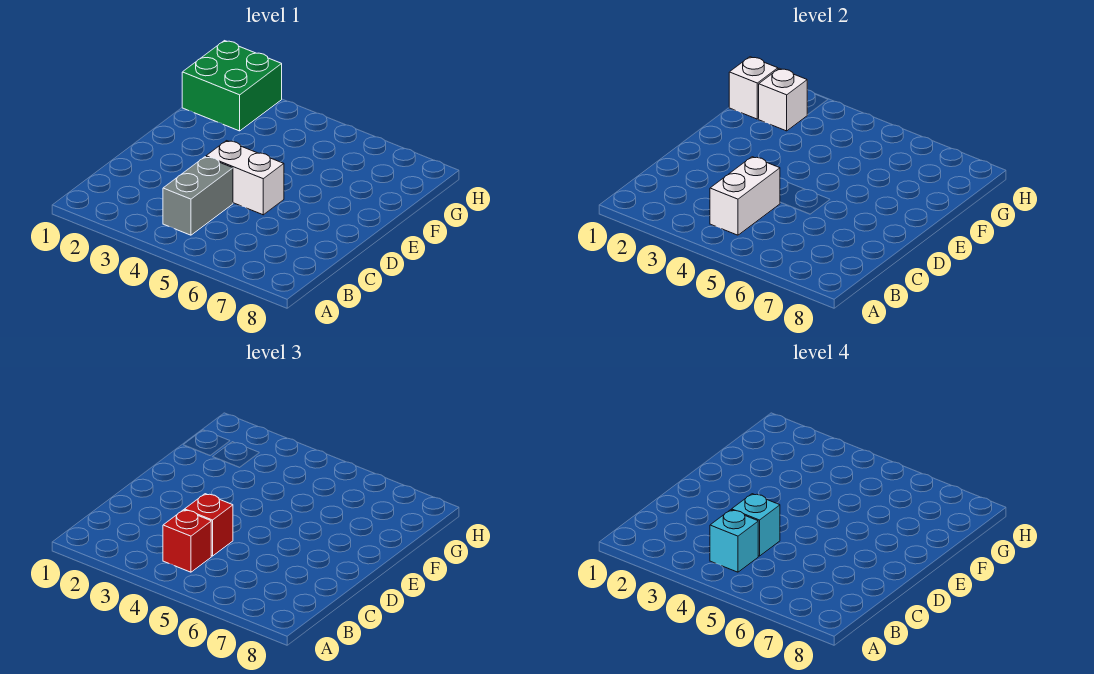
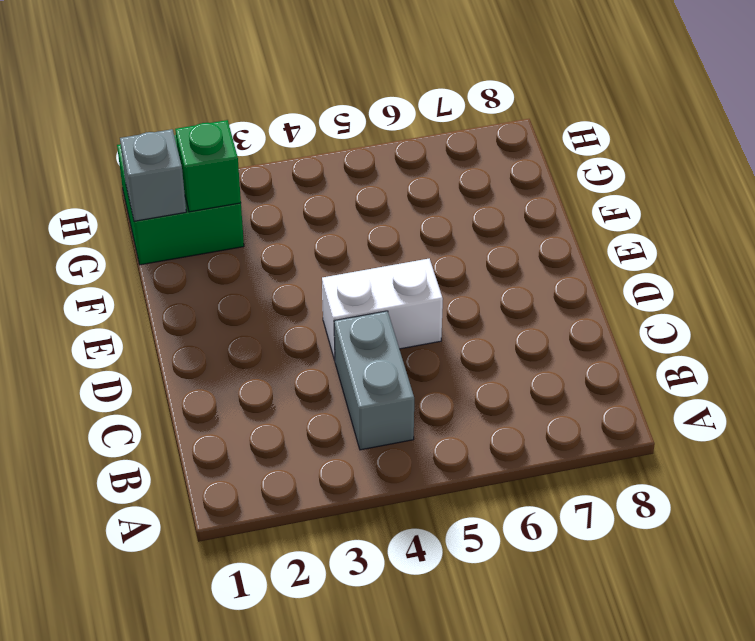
grey 1x1 brick [120,129,186,221] -> white 1x1 brick [729,57,778,119]
green 1x1 brick [175,120,241,212] -> white 1x1 brick [759,68,807,131]
none -> white 1x2 brick [710,157,780,235]
none -> red 1x1 brick [163,510,211,572]

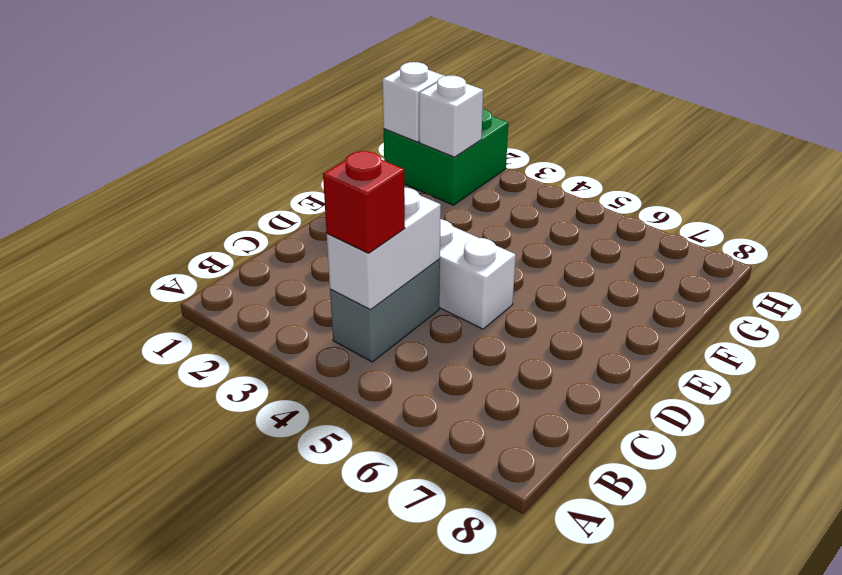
none -> red 1x1 brick [185,494,233,556]
none -> cyan 1x1 brick [710,510,758,572]

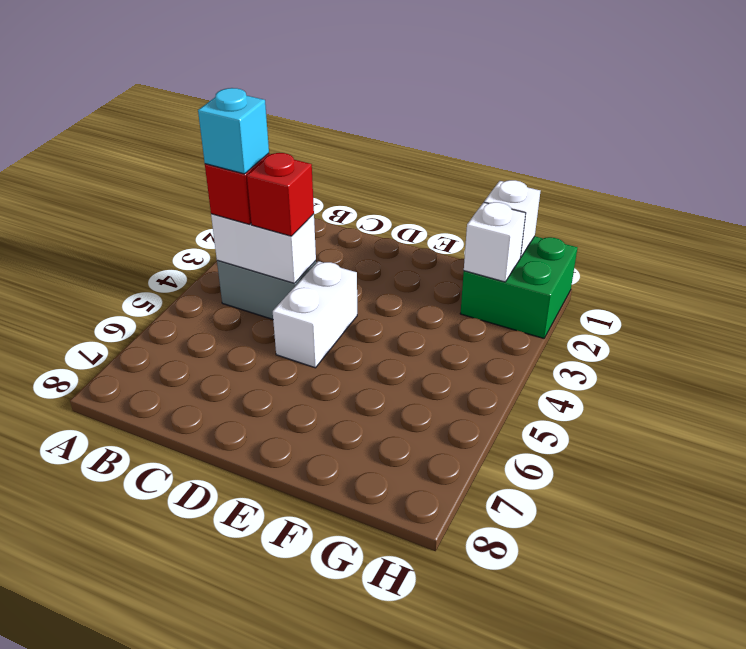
none -> cyan 1x1 brick [732,494,780,556]

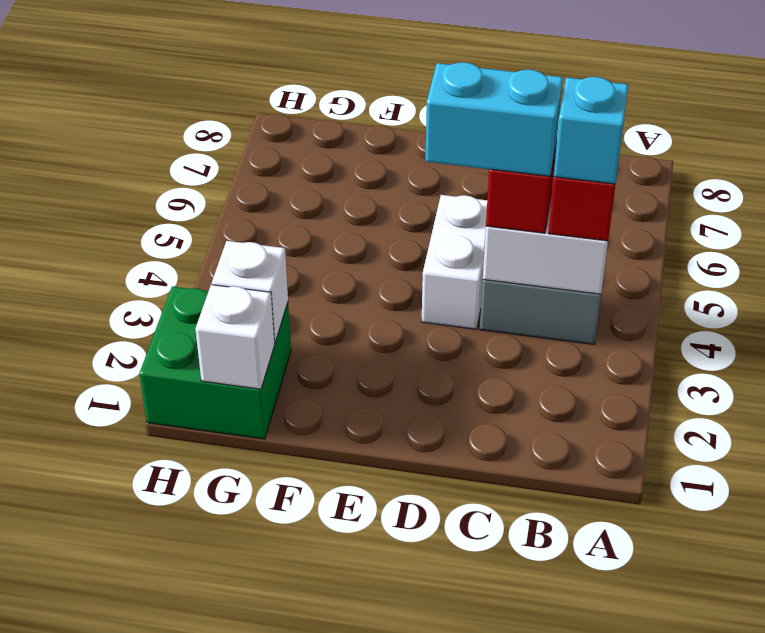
cyan 1x2 brick [425,62,563,176] -> cyan 1x1 brick [732,494,780,556]

